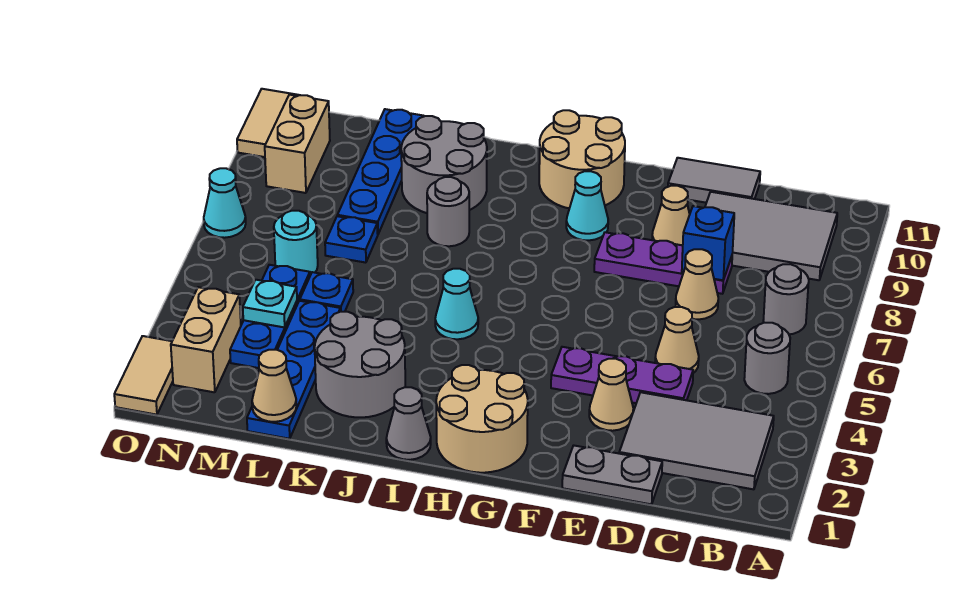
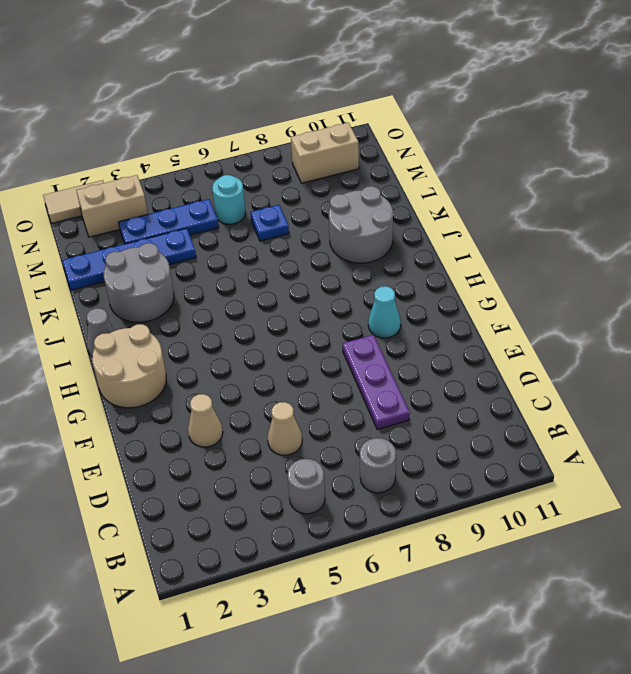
none -> grey 2x3 tile [619,392,774,489]
none -> grey 2x3 tile [705,192,837,280]
none -> grey 1x2 plate [562,445,662,504]
none -> purple 1x3 plate [551,347,693,403]

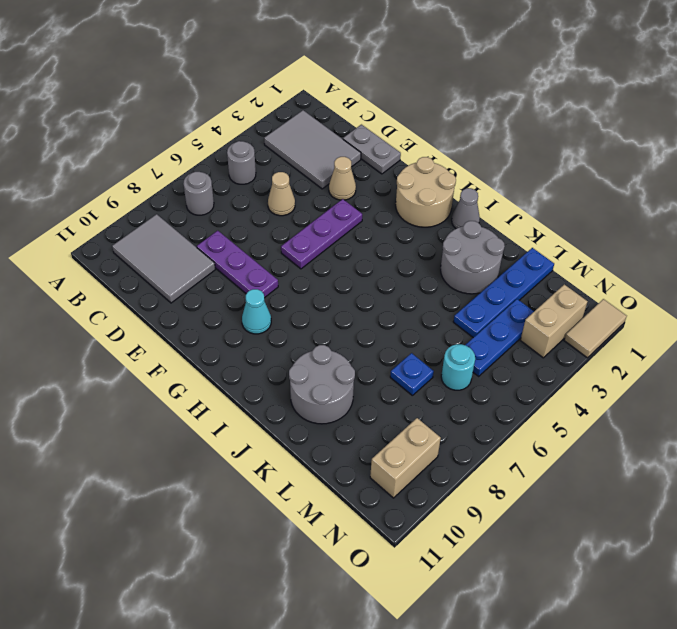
purple 1x3 plate [281,199,362,269] -> purple 1x3 plate turned to [551,347,693,403]
none -> tan 1x1 cone [676,249,718,319]
none -> grey 1x2 tile [668,158,760,203]
none -> tan 1x1 cone [652,186,690,245]
none -> tan 2x2 round brick [539,110,625,208]

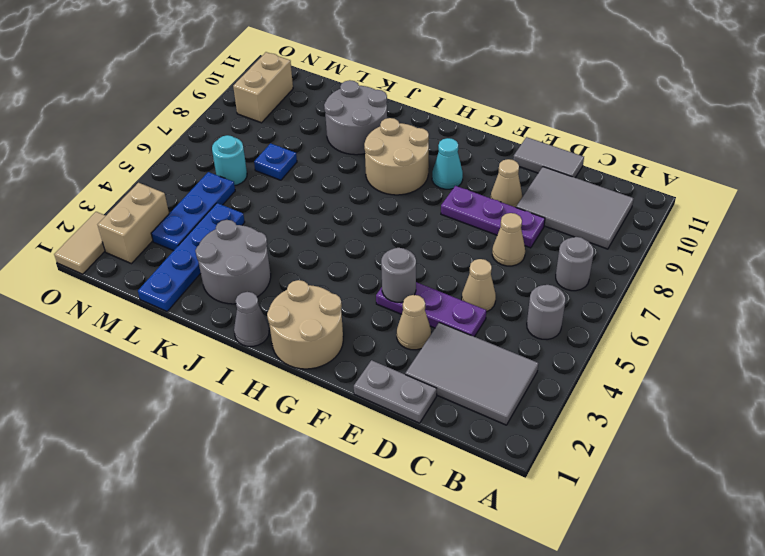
grey 1x1 round brick [381,248,416,302] -> grey 1x1 round brick moved to [427,177,469,246]
tan 2x2 round brick [364,118,429,195] -> tan 2x2 round brick moved to [539,110,625,208]
none -> cyan 1x1 cone [435,269,478,339]
none -> blue 1x1 plate [300,272,353,312]
none -> blue 1x4 plate [337,109,424,234]
none -> cyan 1x1 cone [204,168,246,238]

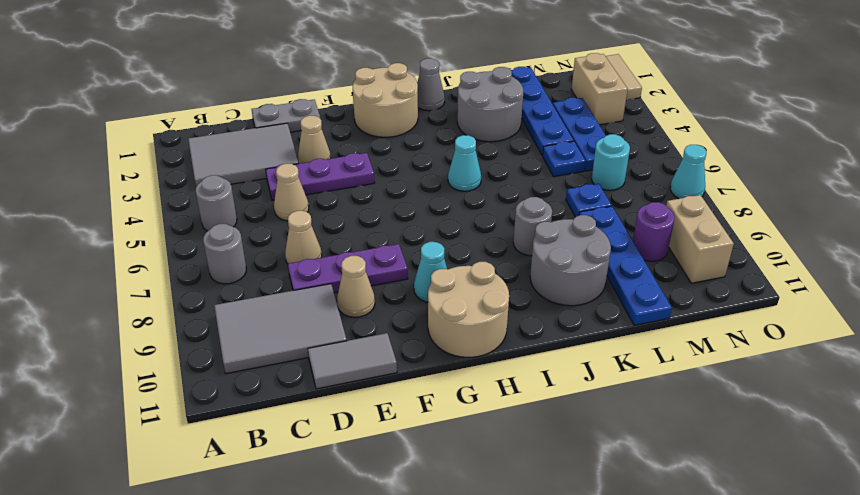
purple 1x1 round brick [633,202,675,261] -> none
none -> tan 1x2 tile [237,89,299,157]
none -> blue 1x1 brick [682,206,734,280]
none -> tan 1x1 cone [252,350,296,422]
none -> cyan 1x1 plate [243,280,297,327]

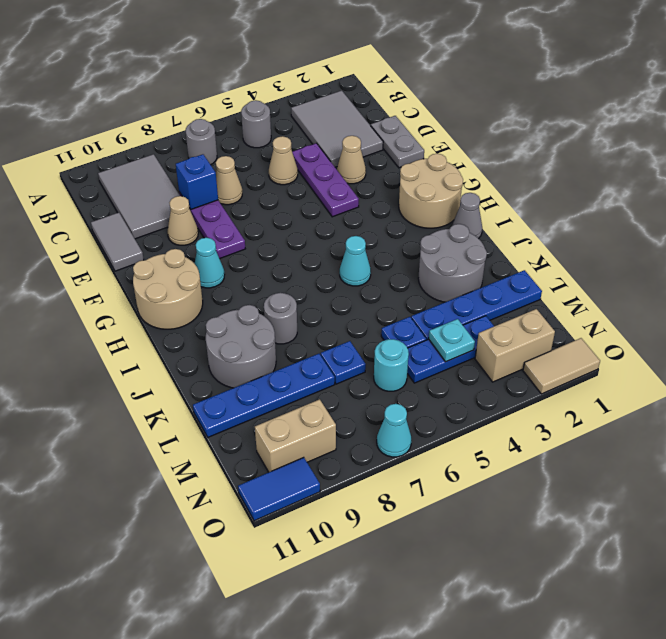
blue 1x2 tile [238,457,320,521] -> tan 1x2 tile [237,89,299,157]
none -> tan 1x1 cone [252,350,296,422]

